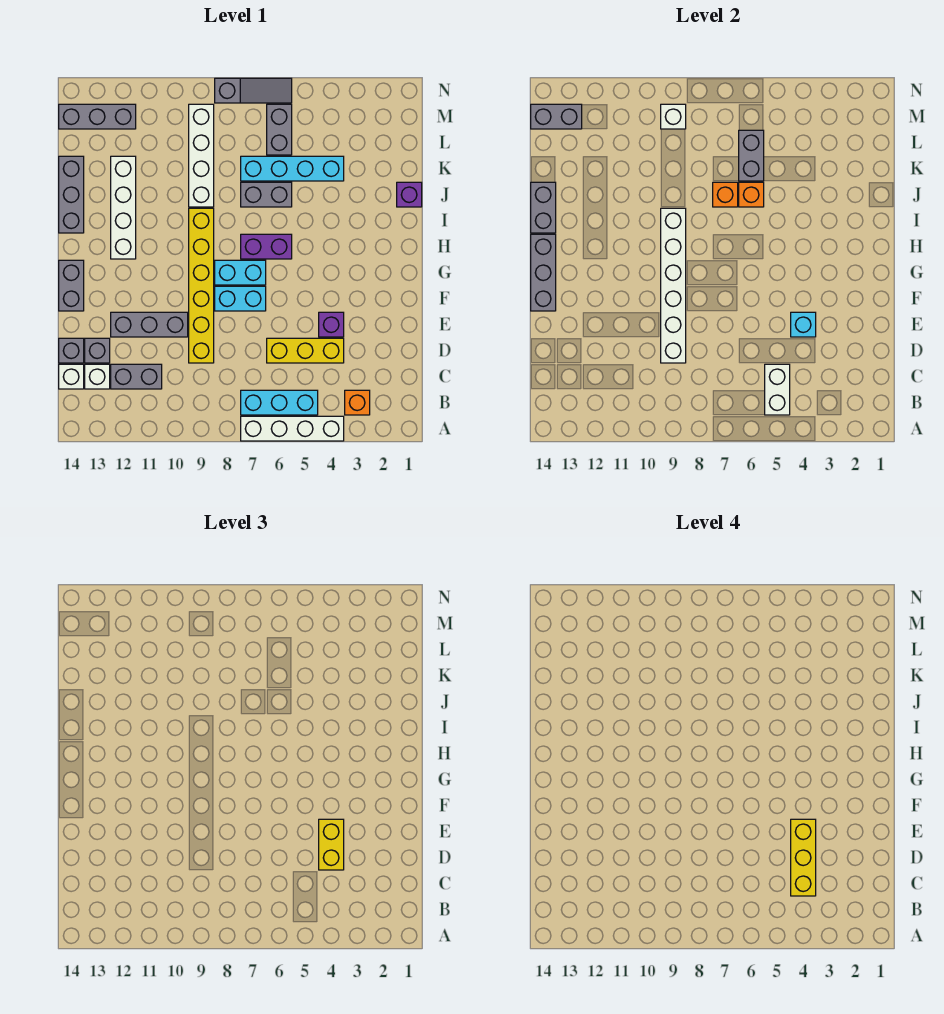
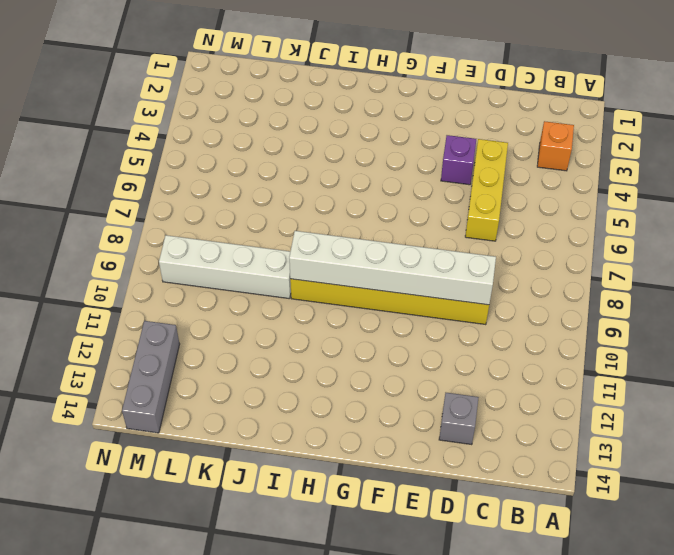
none -> white 1x4 brick [241,416,344,441]
none -> cyan 1x3 brick [241,390,318,415]
none -> grey 1x2 brick [111,364,162,389]
none -> white 1x1 brick [85,364,110,389]

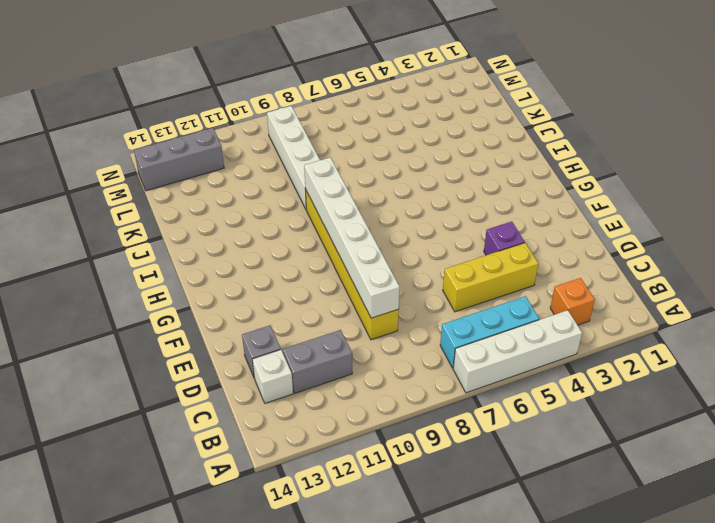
none -> white 1x1 brick [59,364,84,389]
none -> grey 1x1 brick [59,338,84,363]
none -> grey 1x3 brick [111,312,188,337]
none -> cyan 1x2 brick [215,286,266,311]

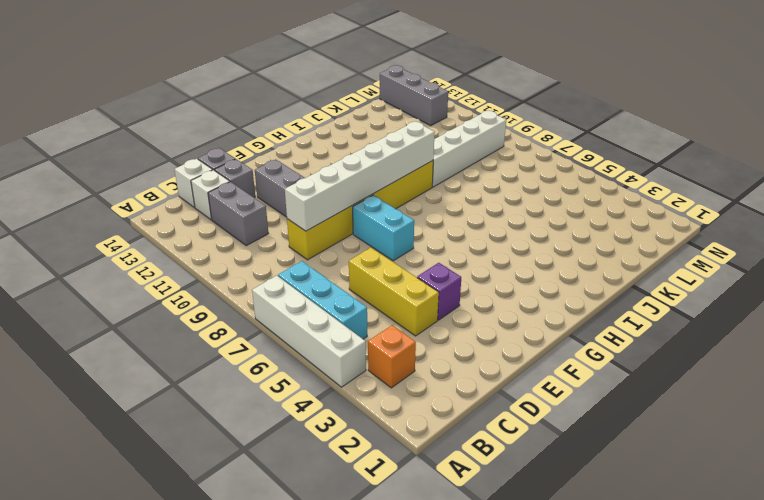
none -> grey 1x2 brick [59,260,84,311]
none -> cyan 1x2 brick [215,260,266,285]
none -> purple 1x2 brick [241,234,292,259]
none -> white 1x4 brick [111,156,136,259]

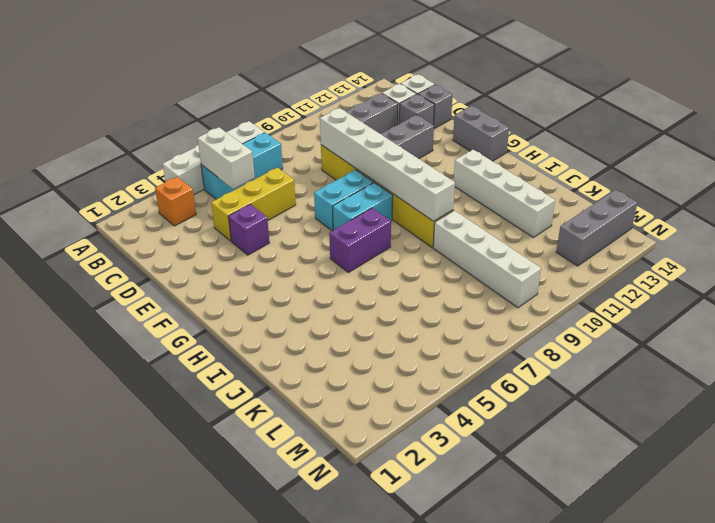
none -> grey 1x3 brick [59,156,84,233]
none -> purple 1x1 brick [397,182,422,207]
none -> grey 1x2 brick [241,182,292,207]
none -> cyan 1x4 brick [241,156,344,181]

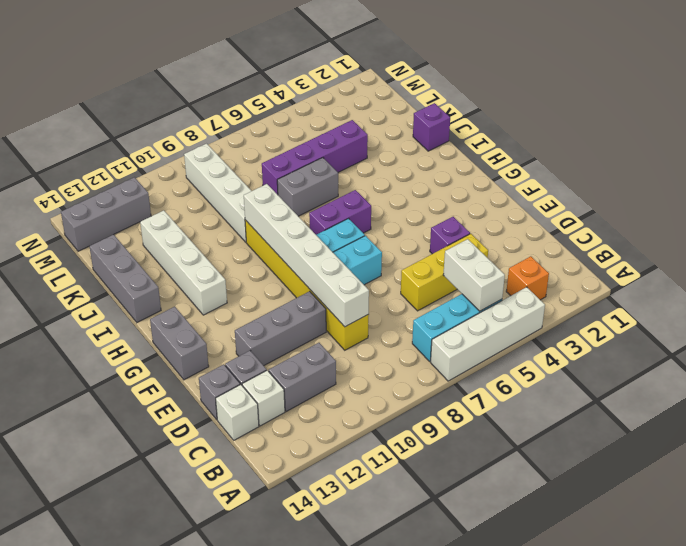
purple 1x4 brick [262,120,368,195] -> cyan 1x4 brick [241,156,344,181]
none -> grey 1x2 brick [267,104,292,155]
none -> grey 1x3 slope [215,78,292,103]
none -> cyan 1x1 brick [791,312,816,337]
none -> grey 1x3 brick [531,234,556,311]

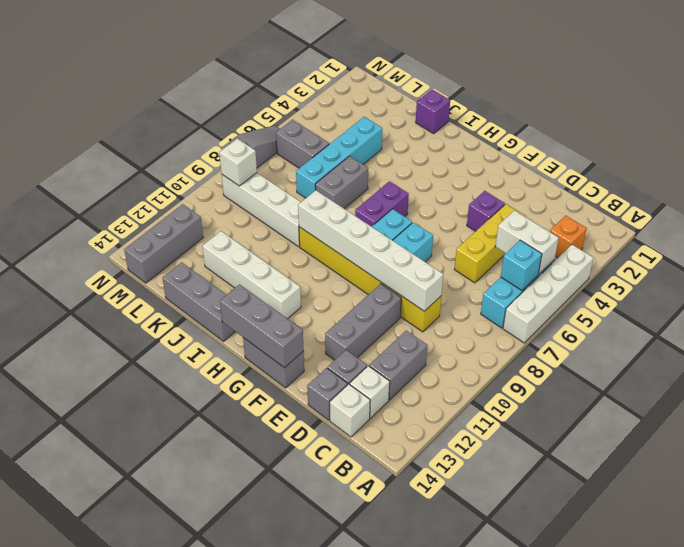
cyan 1x1 brick [501,240,542,290] -> cyan 1x1 brick moved to [791,312,816,337]
none -> grey 1x2 brick [531,182,556,233]
none -> orange 1x1 brick [739,182,764,207]
none -> orange 1x1 brick [713,182,738,207]
none -> grey 1x2 brick [739,130,764,181]

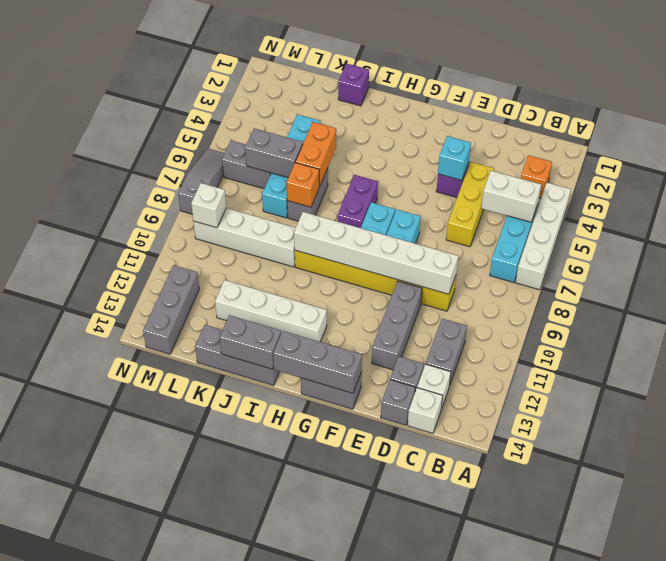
orange 1x2 brick [295,122,336,186] -> orange 1x1 brick [739,182,764,207]
none -> grey 1x2 brick [531,104,582,129]
none -> yellow 1x2 brick [319,819,344,870]
none -> yellow 1x3 brick [791,819,816,896]

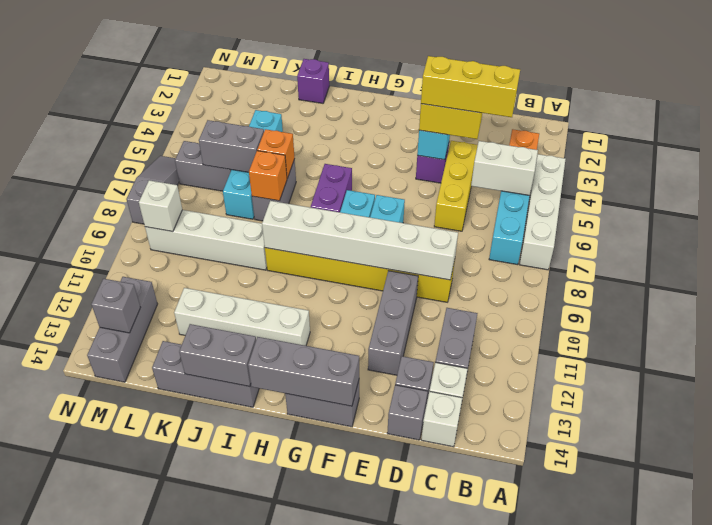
grey 1x1 brick [92,279,141,333] -> grey 1x2 brick [531,104,582,129]

